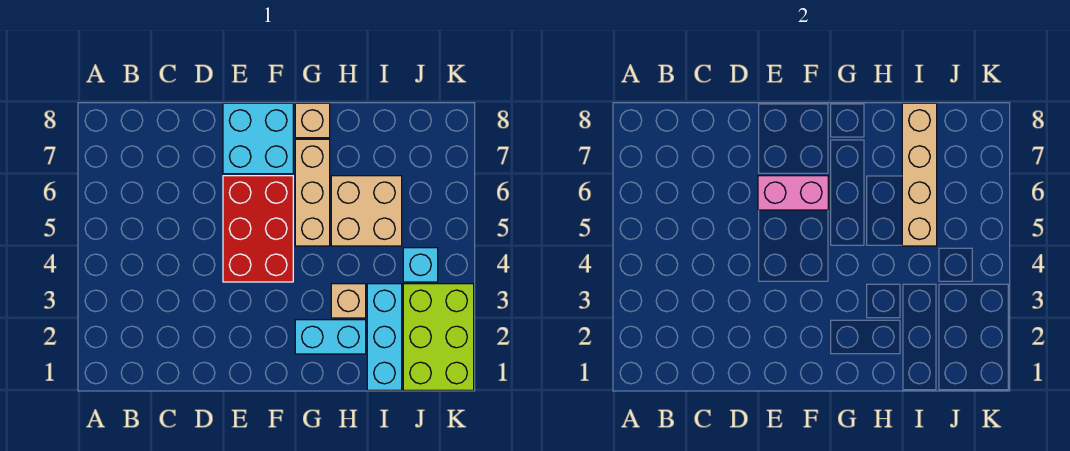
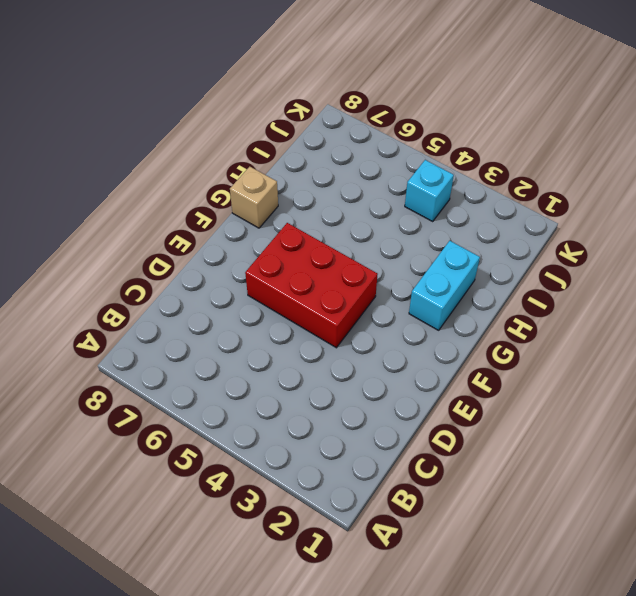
none -> cyan 2x2 brick [223,103,293,174]
none -> tan 1x3 brick [295,139,330,246]
none -> tan 1x1 brick [331,284,366,318]

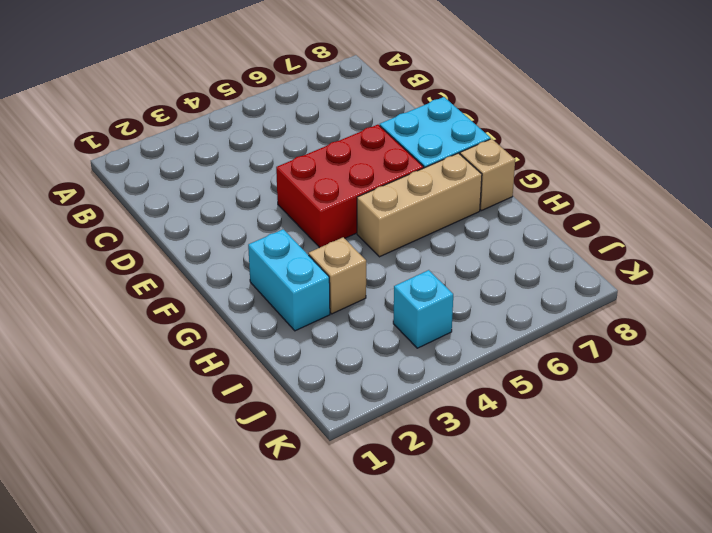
none -> tan 2x2 brick [331,176,402,246]
none -> cyan 1x3 brick [367,284,402,390]
none -> lime 2x3 brick [403,284,474,390]

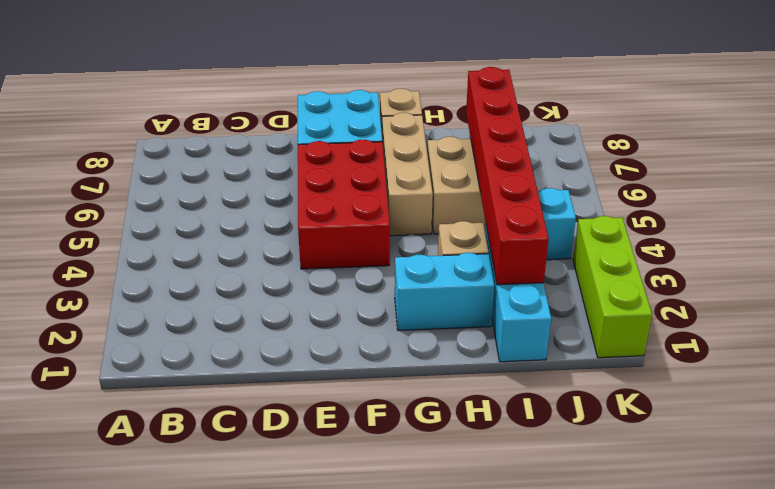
red 1x6 brick [466,67,549,285] -> tan 1x4 brick [902,103,937,246]
lime 1x3 brick [573,216,652,358] -> lime 2x3 brick [403,284,474,390]
none -> pink 1x2 brick [758,176,828,210]

